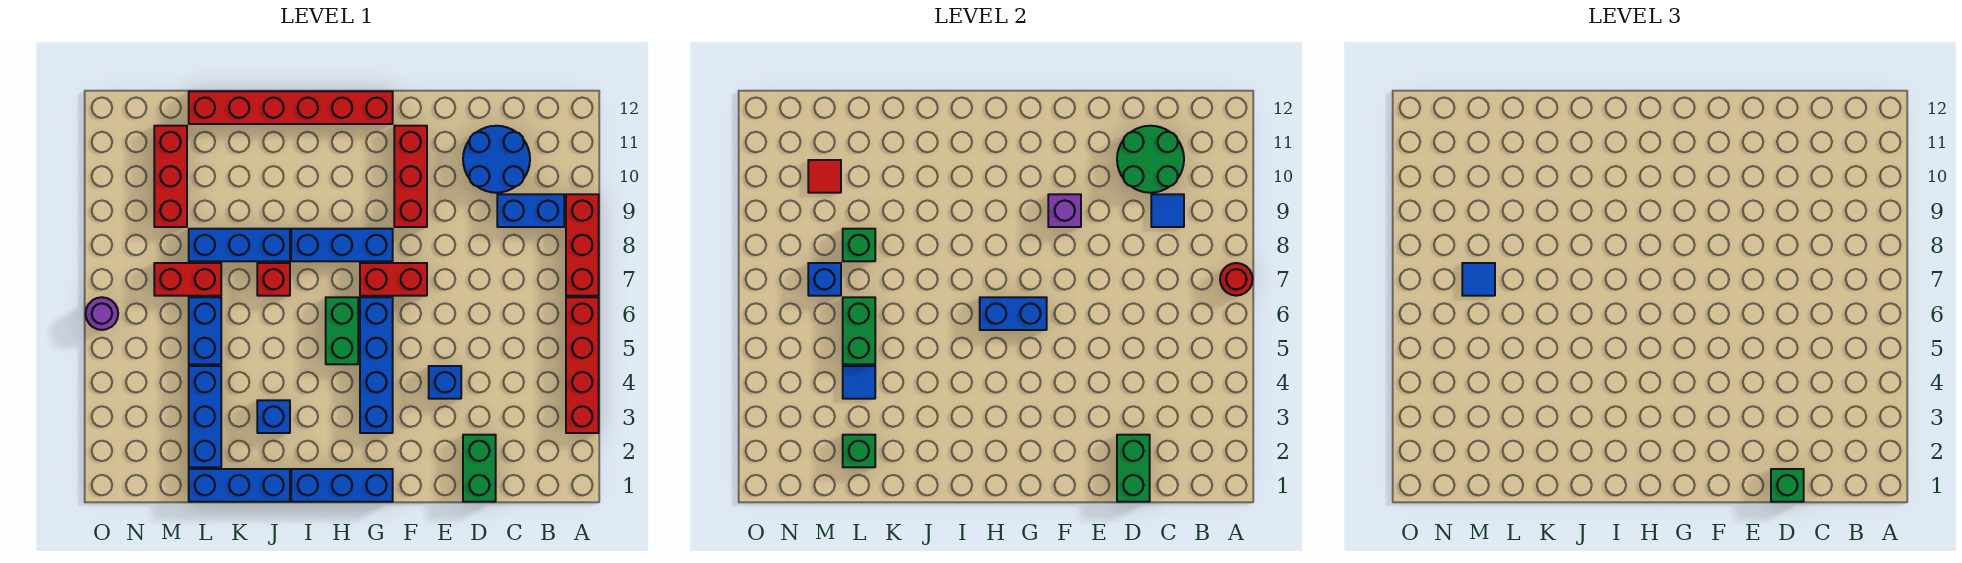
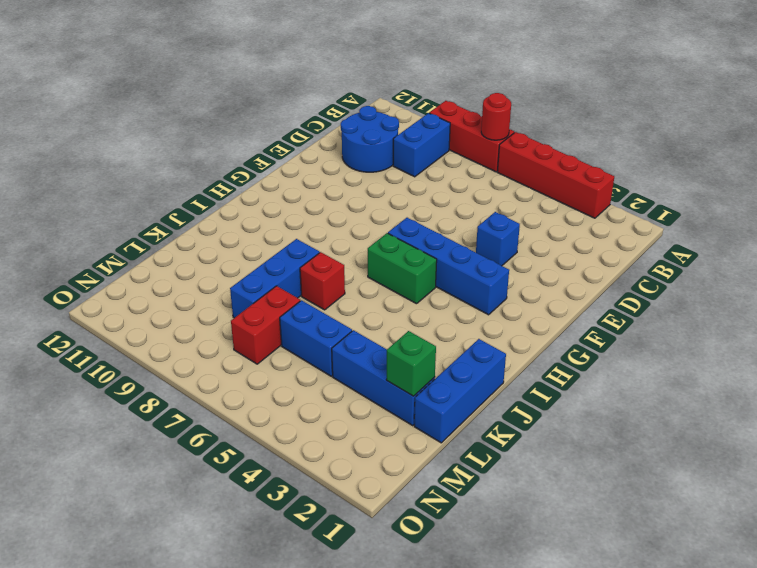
none -> green 1x2 brick [463,435,496,502]
none -> red 1x2 brick [360,263,427,296]
none -> red 1x3 brick [394,126,427,227]
none -> blue 1x3 brick [291,469,393,502]

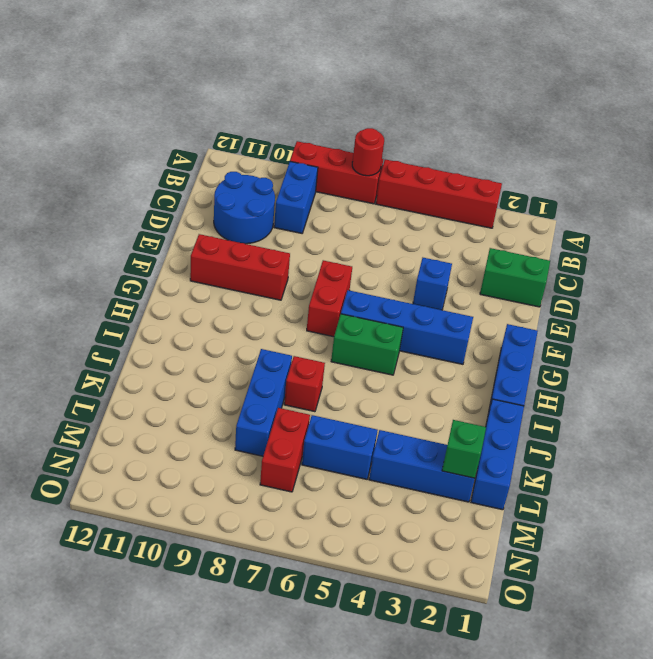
none -> blue 1x3 brick [291,229,393,261]
none -> red 1x6 brick [189,91,393,124]
none -> blue 1x1 brick [257,400,290,433]
none -> red 1x3 brick [154,126,187,227]

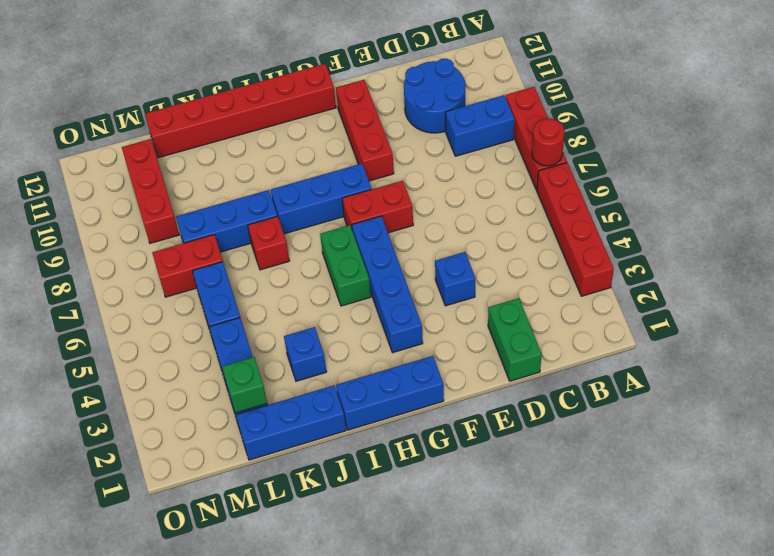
none -> purple 1x1 round brick [86,297,118,330]
none -> blue 1x1 tile [1151,194,1184,227]
none -> green 2x2 round brick [1117,126,1184,193]
none -> green 1x2 brick [1117,435,1150,502]

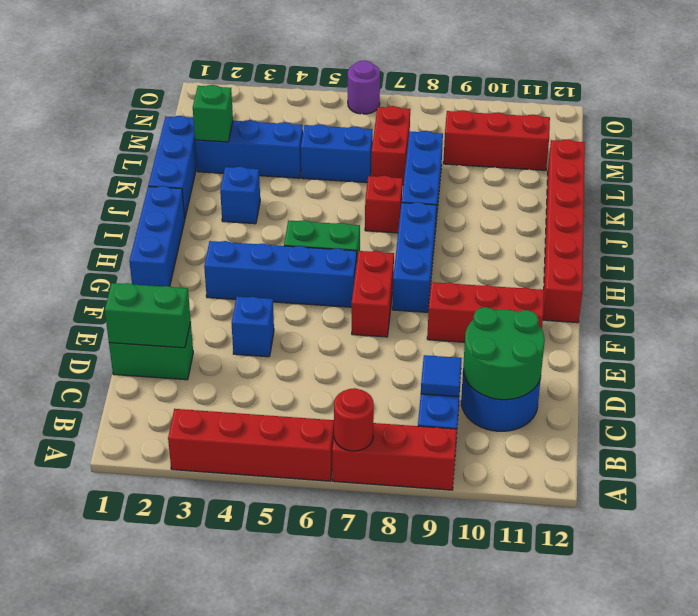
none -> purple 1x1 brick [1048,194,1081,227]
none -> blue 1x2 brick [980,297,1047,330]
none -> blue 1x1 tile [843,366,875,399]
none -> green 1x2 brick [843,297,875,364]

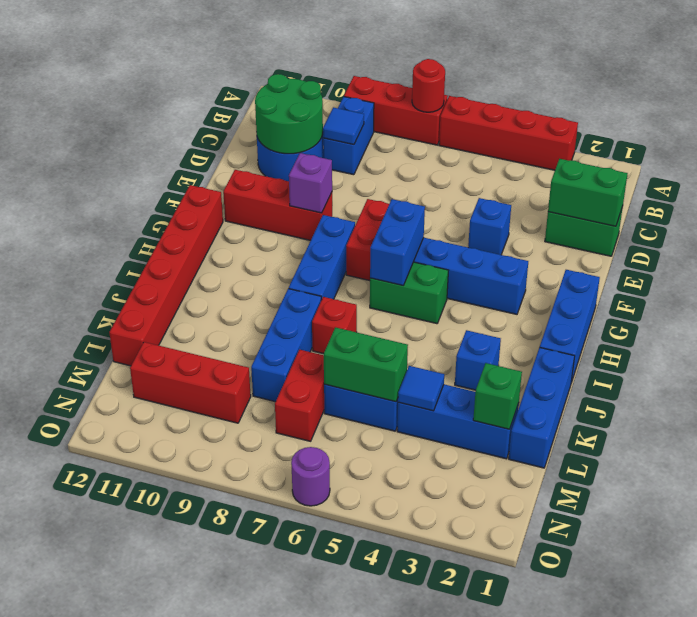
none -> green 1x1 brick [843,229,875,261]
none -> blue 1x1 brick [808,263,841,296]
none -> red 1x1 tile [808,160,841,193]
none -> green 1x1 brick [1771,469,1804,502]

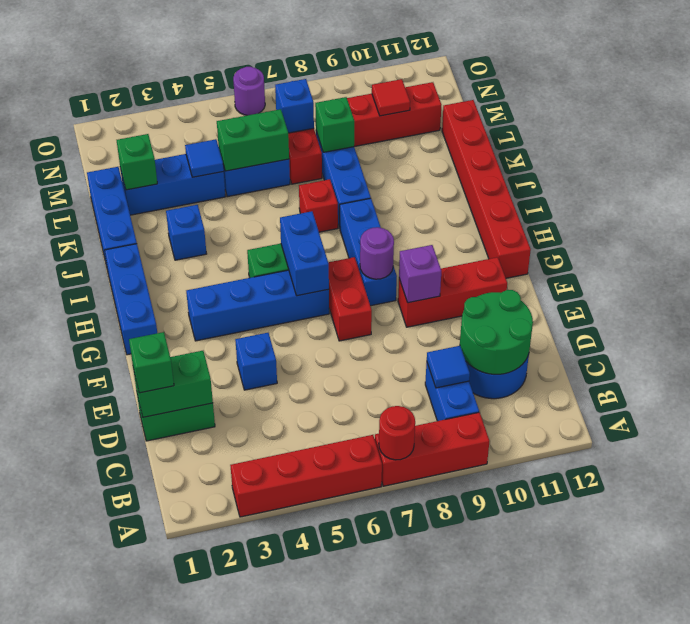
purple 1x1 round brick [360,227,394,279] -> none
none -> blue 1x1 tile [1462,263,1495,296]

